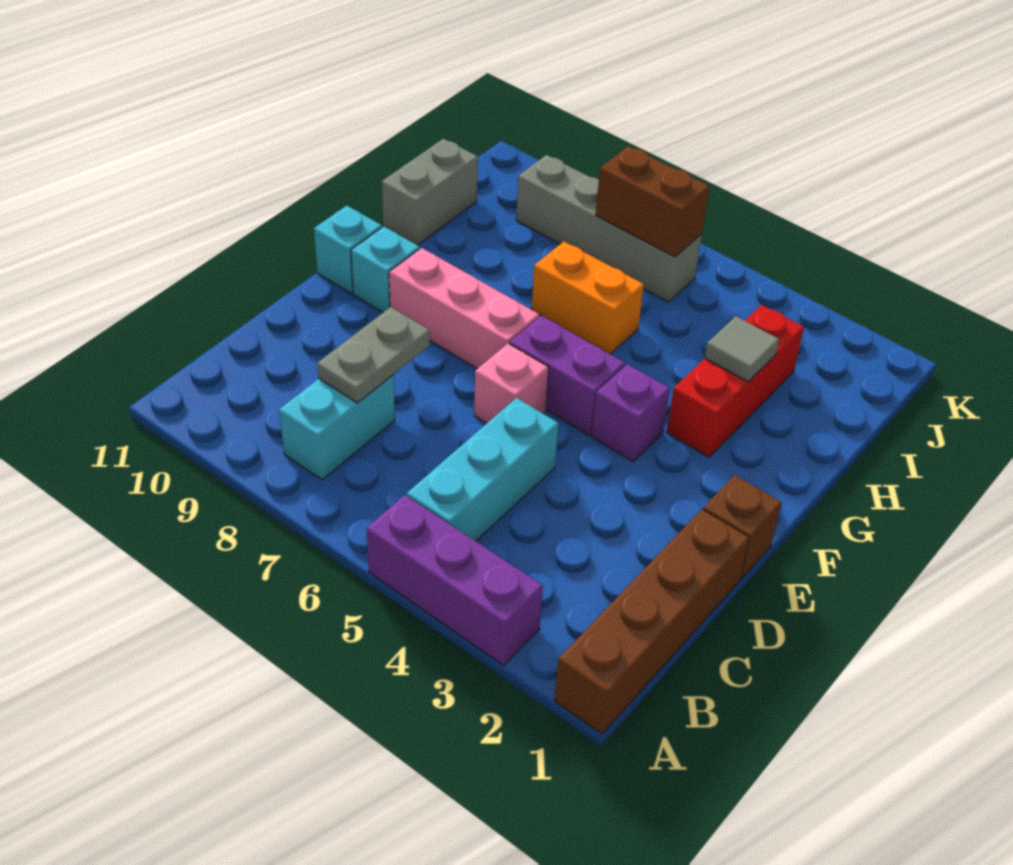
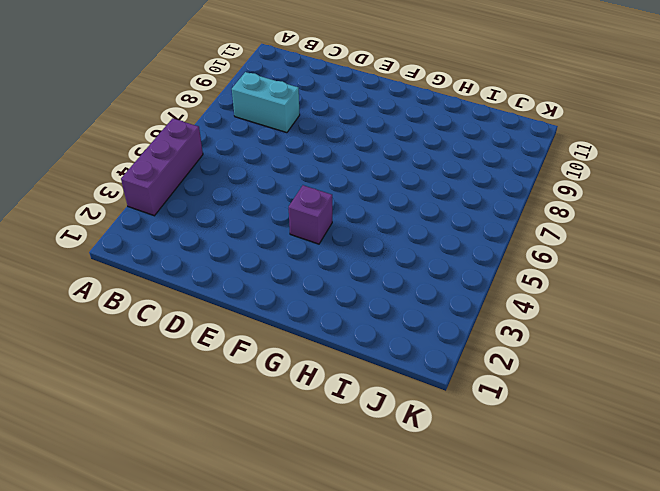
none -> brown 1x4 brick [554,509,750,734]
none -> cyan 1x3 brick [407,398,559,541]
none -> brown 1x1 brick [703,475,782,579]

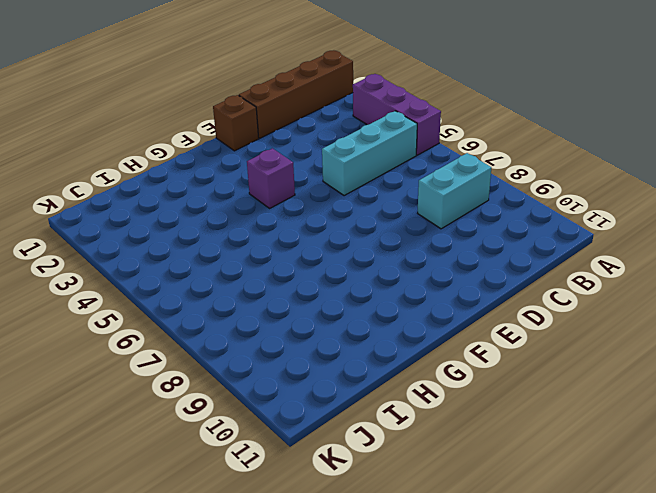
none -> pink 1x1 brick [474,343,549,423]
none -> purple 1x2 brick [510,316,625,436]
none -> pink 1x3 brick [389,248,539,369]

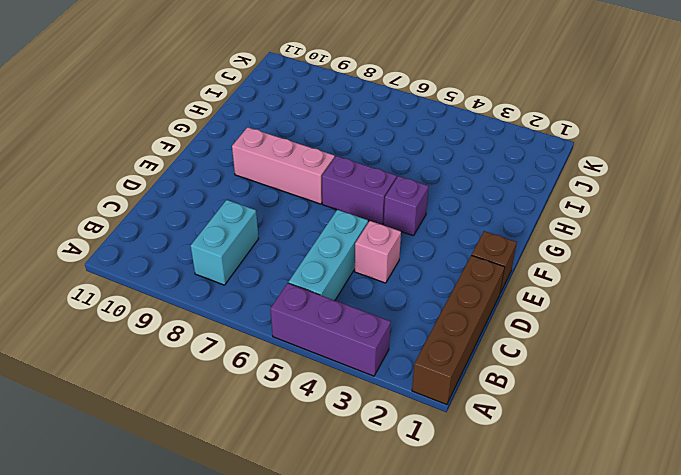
pink 1x1 brick [355,221,401,283] -> pink 1x1 brick moved to [474,343,549,423]
none -> cyan 1x1 brick [351,226,420,312]
none -> cyan 1x1 brick [314,206,382,294]
none -> red 1x3 brick [667,305,804,457]

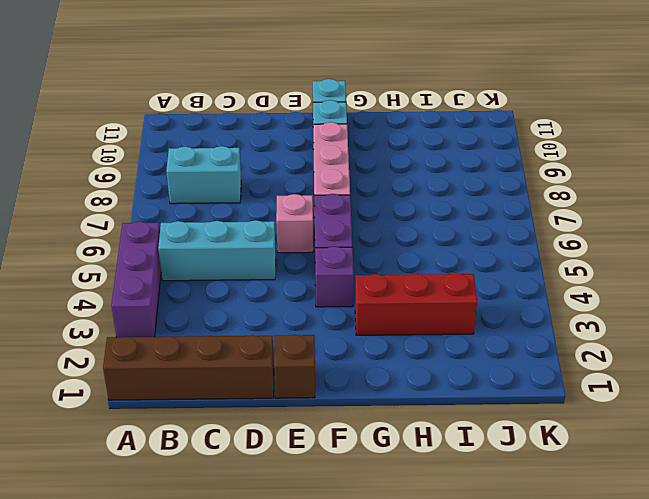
none -> orange 1x2 brick [532,242,644,354]
none -> grey 1x2 brick [382,139,478,245]
none -> grey 1x4 brick [516,155,702,302]

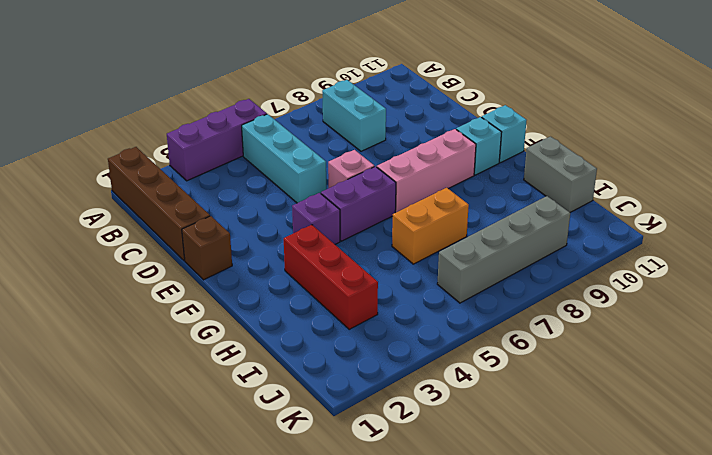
none -> grey 1x2 plate [317,307,430,403]
none -> grey 1x1 tile [705,316,779,382]
none -> brown 1x2 brick [596,146,710,257]

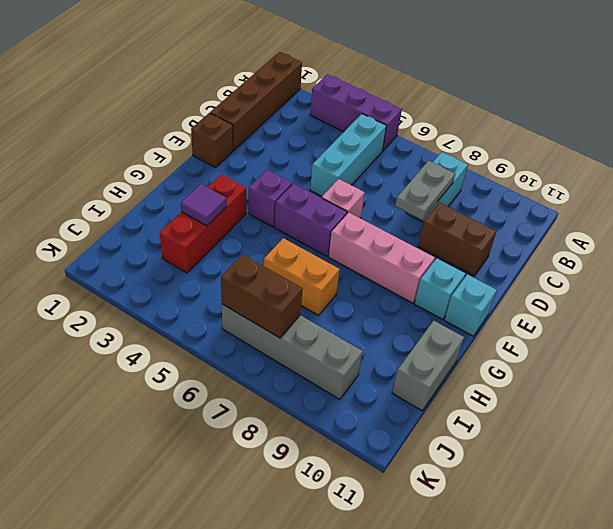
brown 1x2 brick [418,202,496,276] -> none
purple 1x1 tile [181,184,227,226] -> grey 1x1 tile [705,316,779,382]

